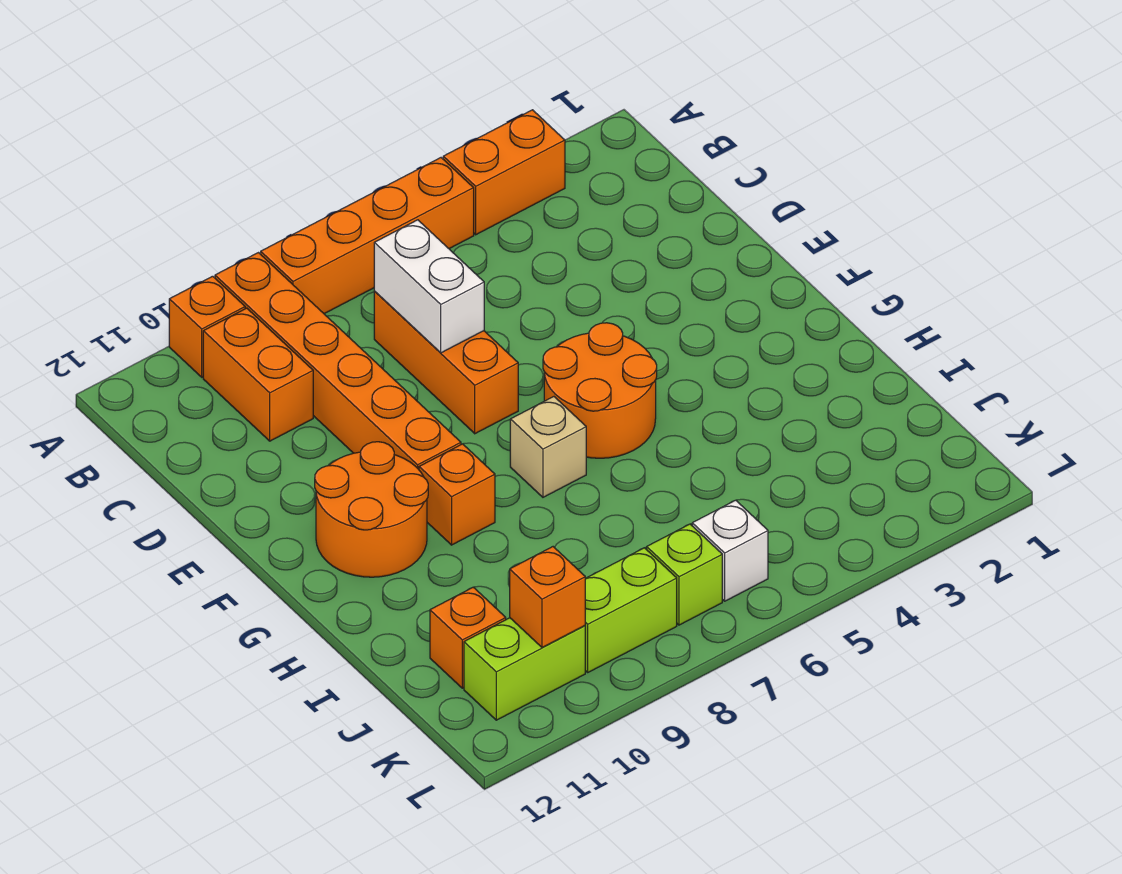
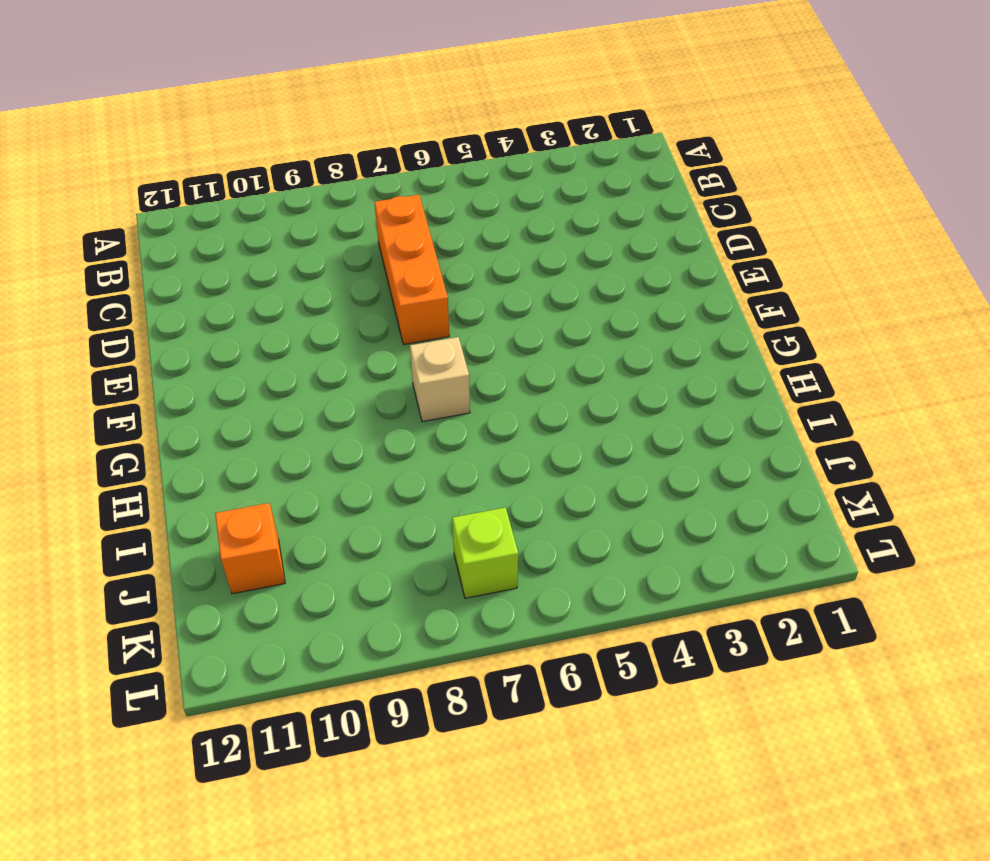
none -> orange 1x2 brick [443,110,565,235]
none -> orange 1x4 brick [261,158,474,314]
none -> orange 1x6 brick [215,253,461,469]

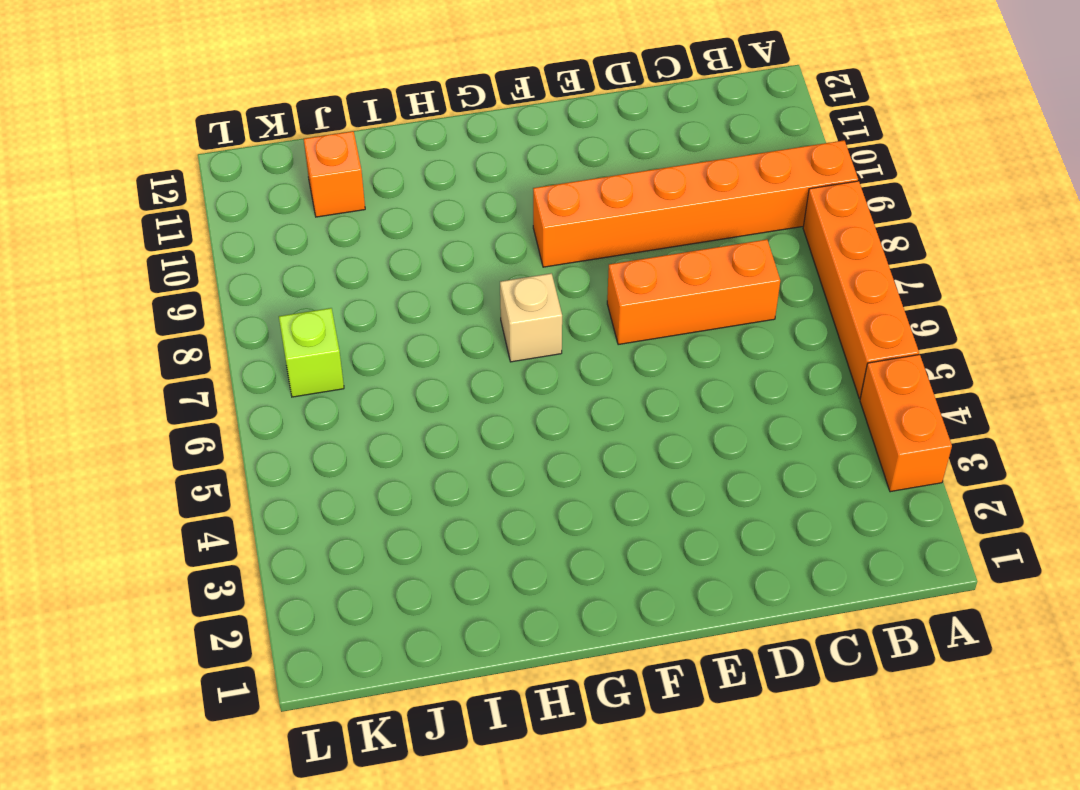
none -> orange 1x1 brick [169,276,245,377]
none -> orange 1x2 brick [203,308,313,441]
none -> orange 2x2 round brick [543,323,657,458]

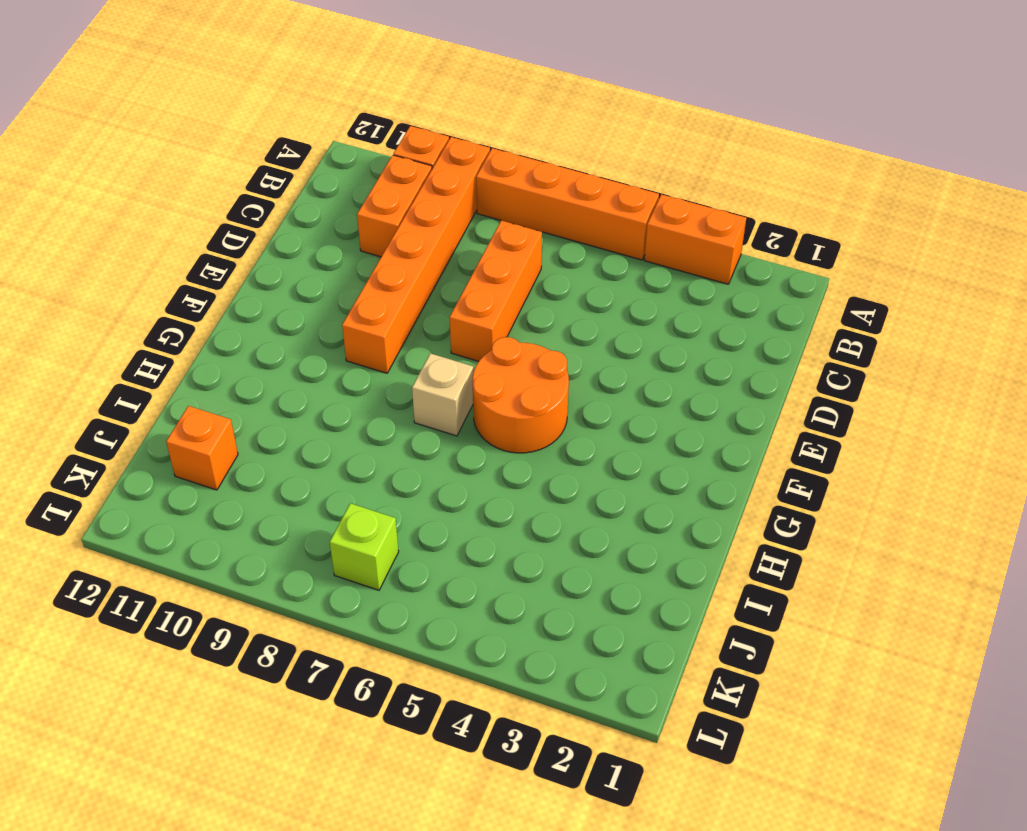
none -> orange 2x2 round brick [315,442,428,577]
none -> orange 1x1 brick [419,444,495,545]
none -> white 1x1 brick [692,500,768,601]

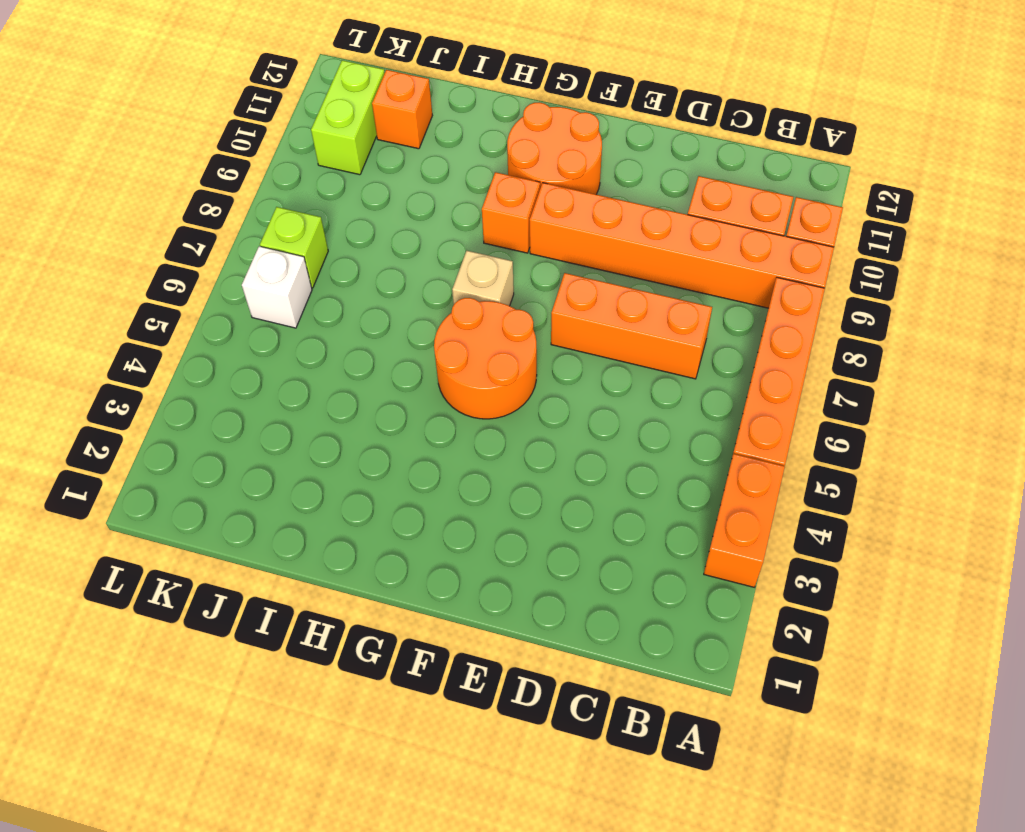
none -> lime 1x2 brick [585,548,677,672]
none -> white 1x2 brick [374,220,484,353]
none -> orange 1x1 brick [510,547,585,648]

